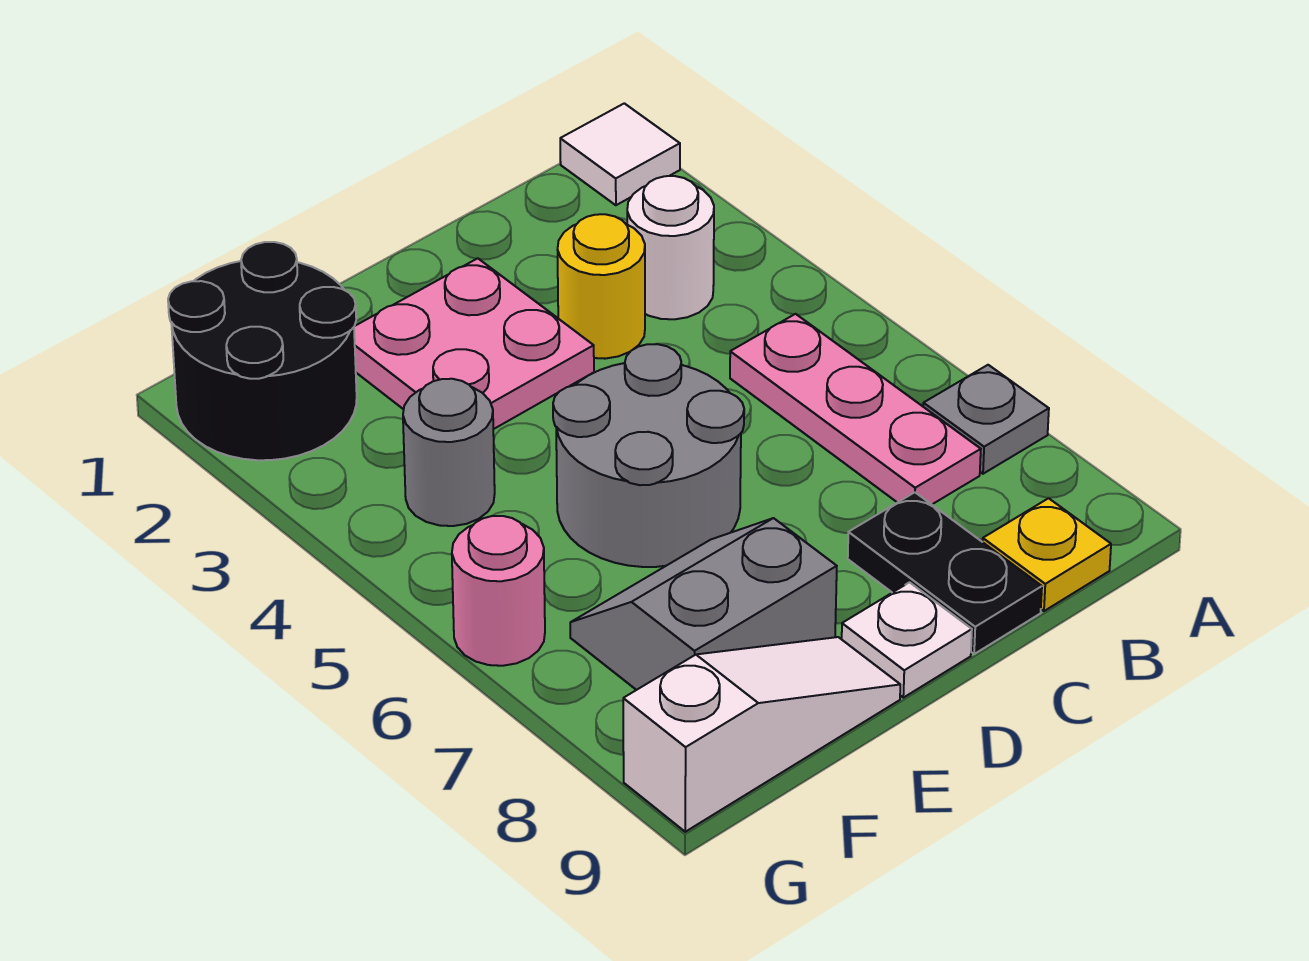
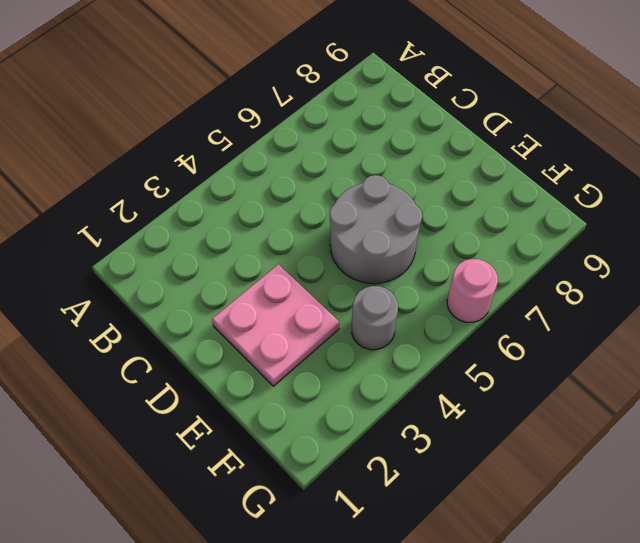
none -> white 1x1 tile [560,103,680,205]
none -> grey 1x1 plate [923,365,1049,474]
none -> white 1x1 round brick [627,176,714,319]

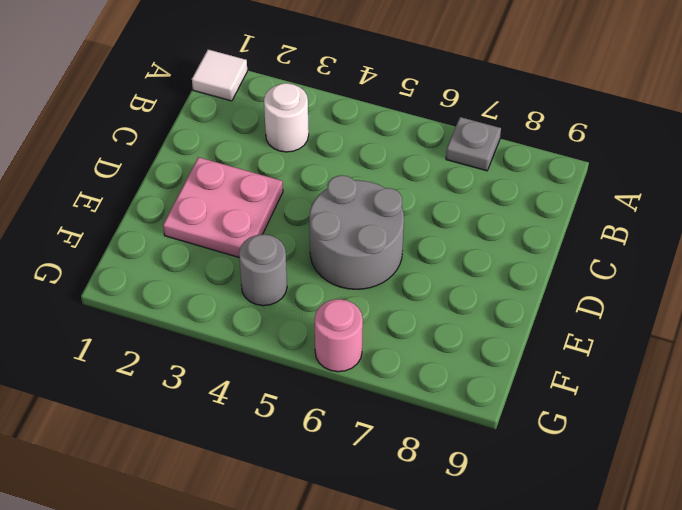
none -> pink 1x3 plate [730,314,981,504]
none -> yellow 1x1 plate [983,498,1111,611]
none -> yellow 1x1 round brick [558,214,645,359]

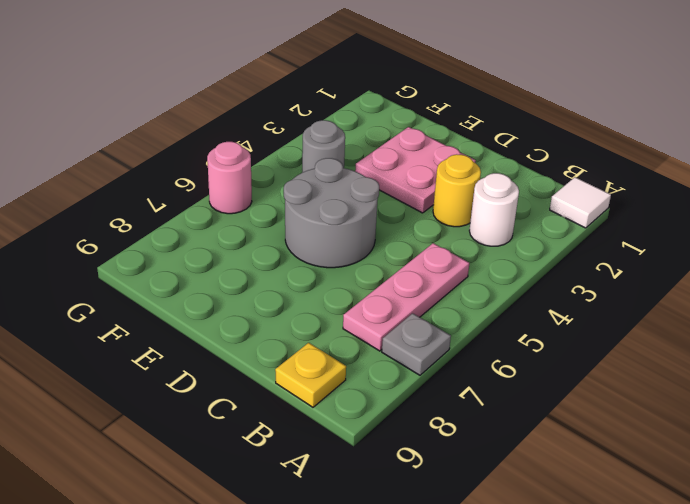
none -> black 1x2 plate [848,492,1042,654]
none -> white 1x1 plate [842,582,972,698]
none -> grey 2x2 slope [570,518,837,690]

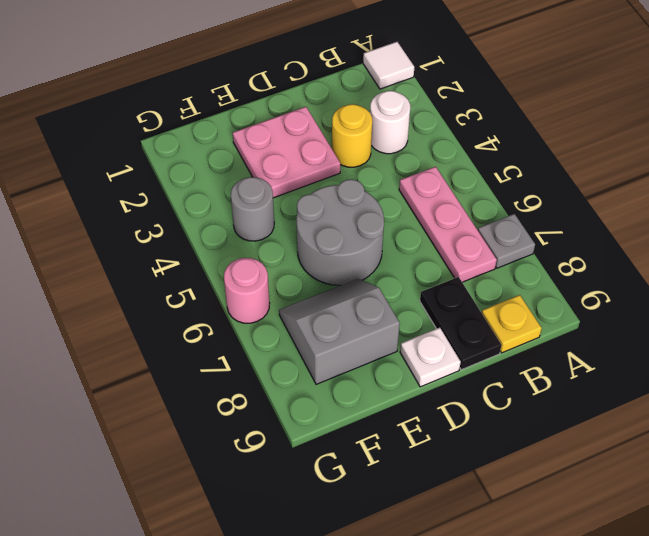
none -> white 1x3 slope [623,637,900,832]
none -> black 2x2 round brick [168,242,357,460]

